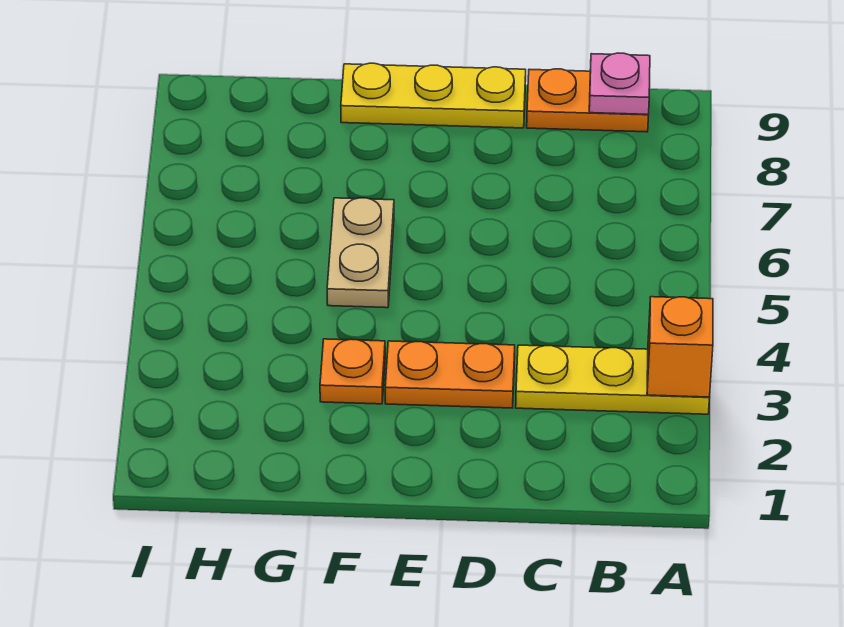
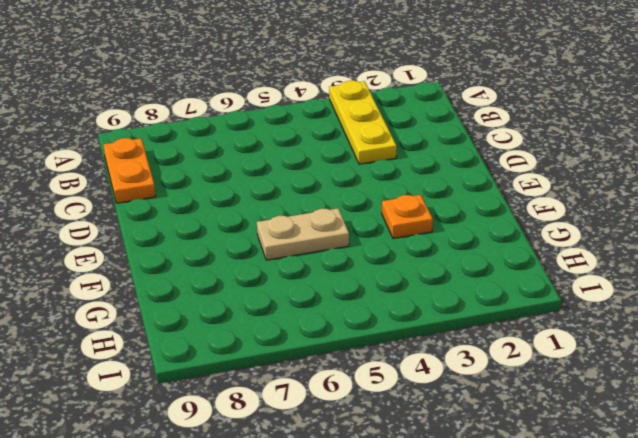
none -> orange 1x2 plate [385,341,515,408]
none -> yellow 1x3 plate [341,63,526,128]

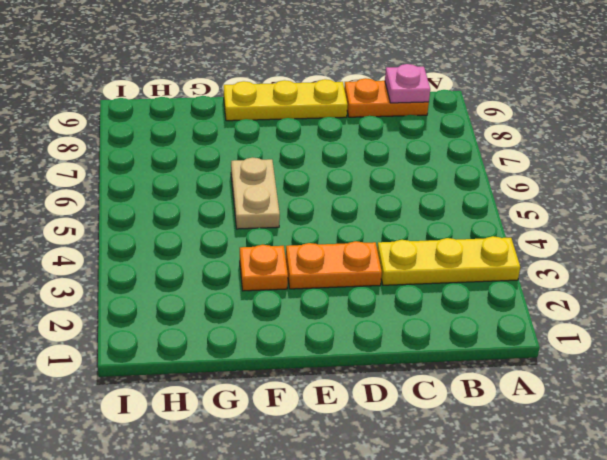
none -> orange 1x1 brick [647,297,713,397]

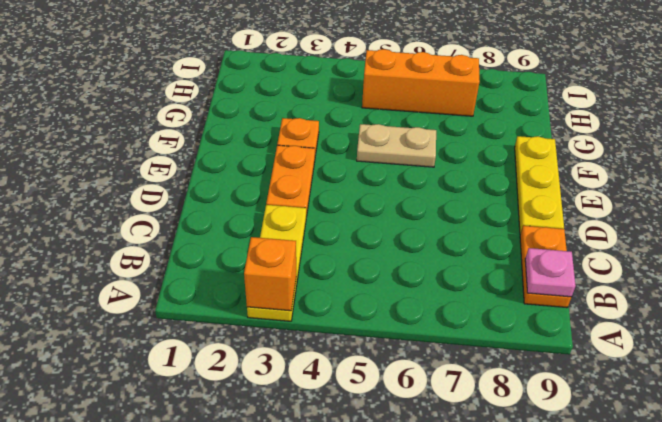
orange 1x3 brick [362,49,480,116] -> none

